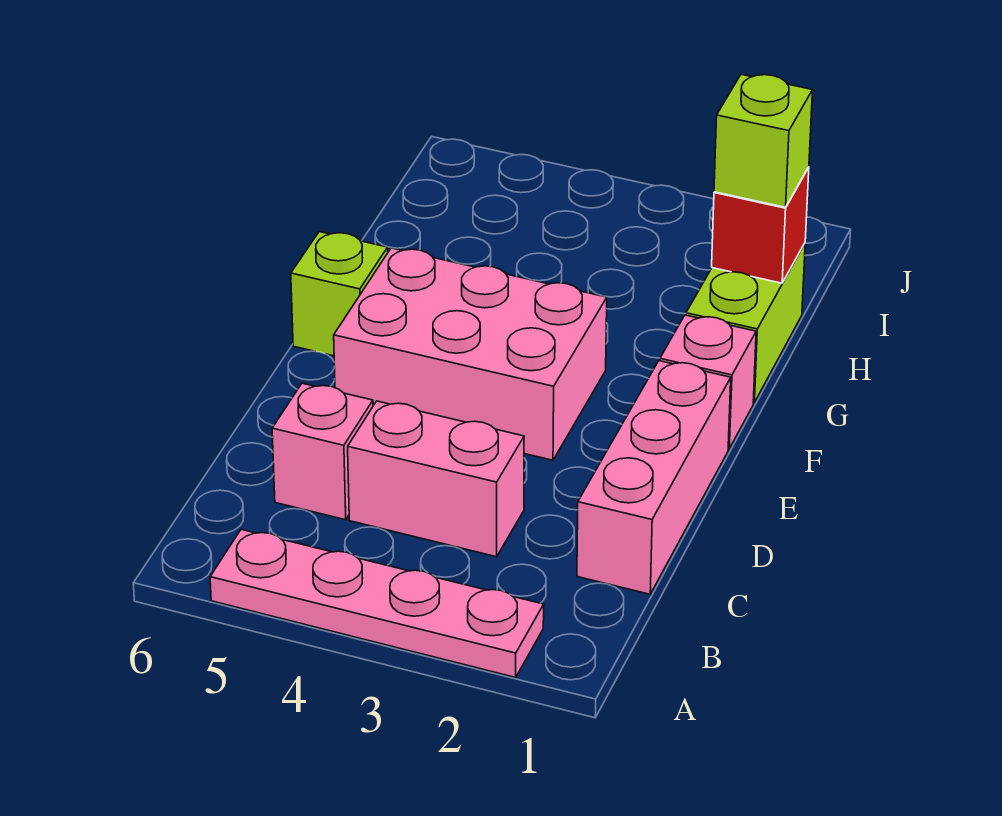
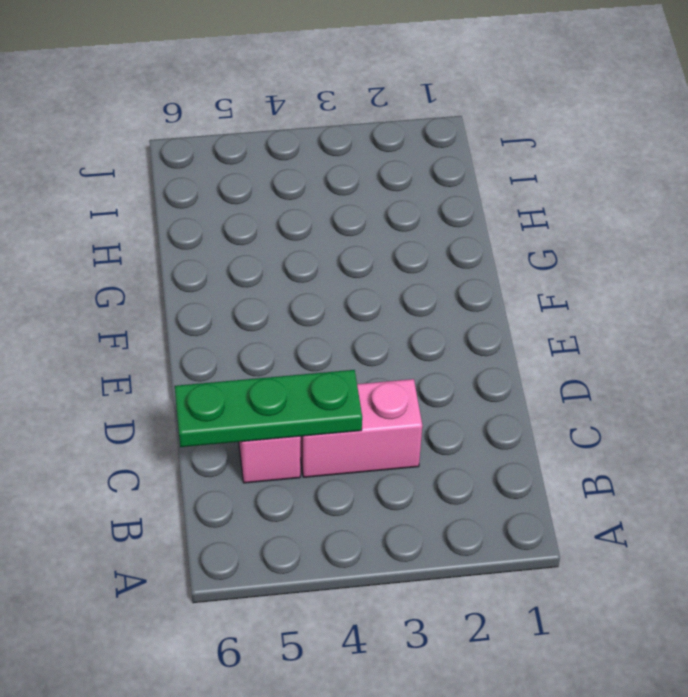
green 1x3 plate [175,370,362,447] -> none
none -> pink 1x4 plate [210,529,544,677]
none -> pink 1x3 brick [577,361,731,594]

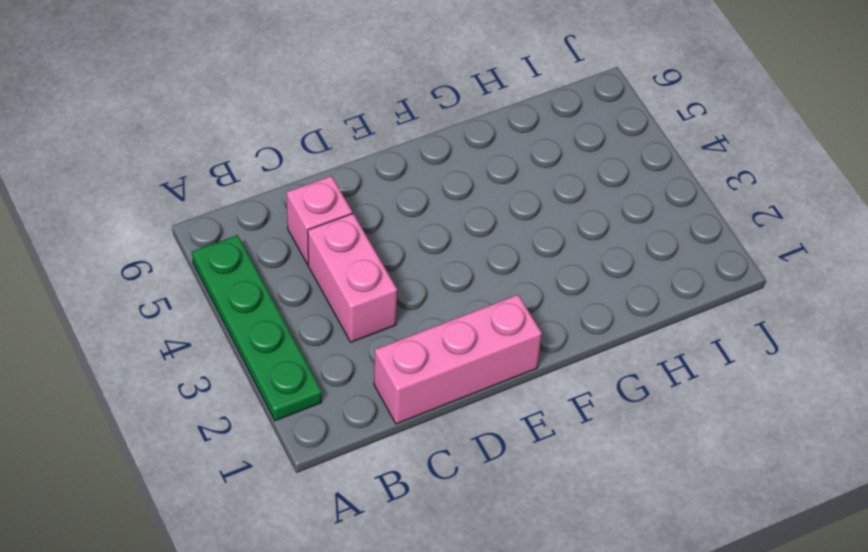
green 1x4 plate [192,235,322,421] -> pink 1x4 plate [210,529,544,677]
none -> pink 2x3 brick [334,248,607,460]
none -> pink 1x1 brick [660,315,756,449]

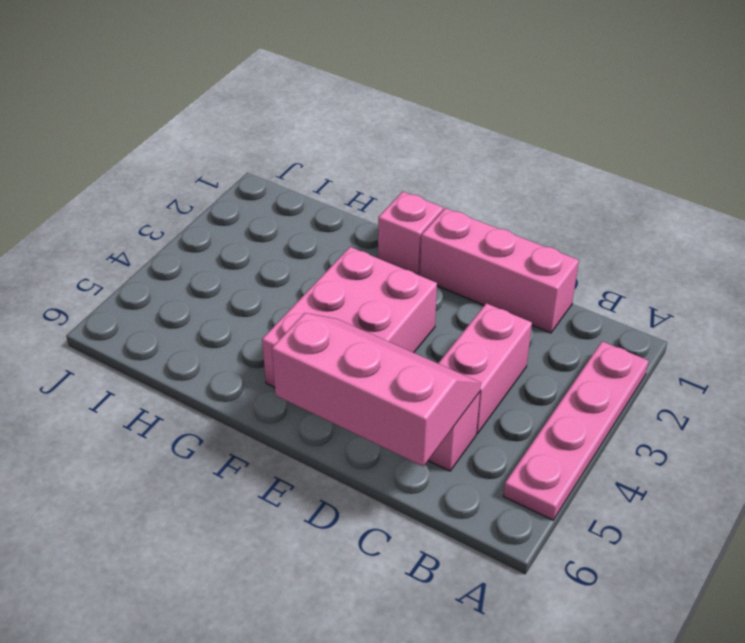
pink 2x3 slope [272,313,481,466] -> none
none -> lime 1x1 brick [291,232,388,356]
none -> lime 1x2 brick [686,243,805,403]

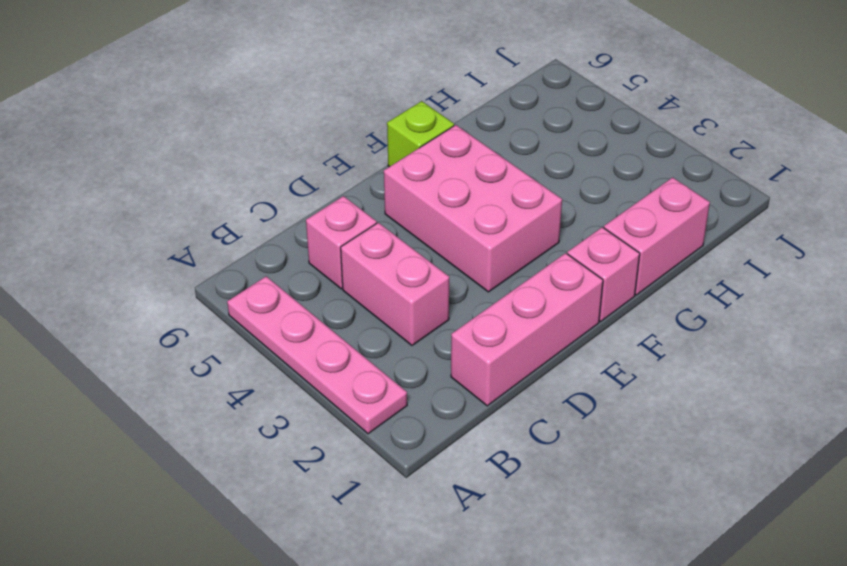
pink 1x2 brick [604,177,710,295] -> lime 1x2 brick [686,243,805,403]
none -> red 1x1 brick [712,167,809,283]
none -> lime 1x1 brick [714,74,813,207]

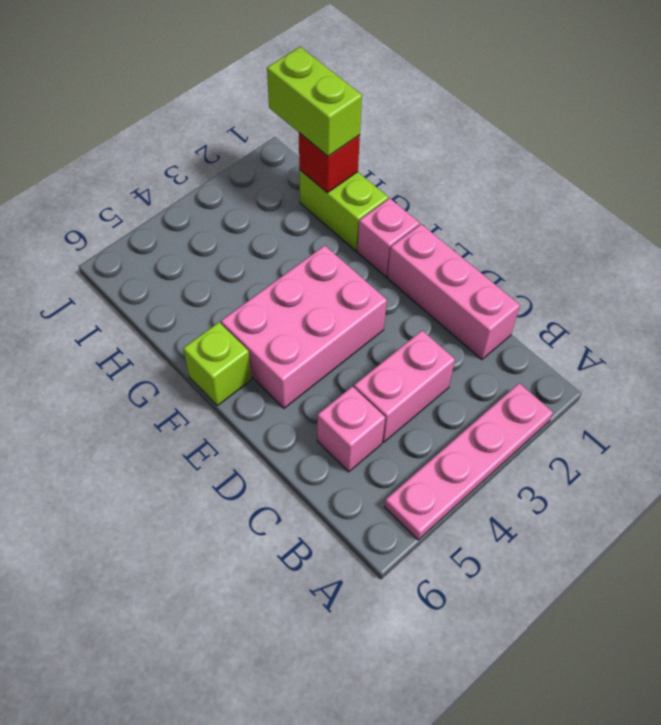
lime 1x2 brick [267,47,362,156] -> lime 1x1 brick [714,74,813,207]

